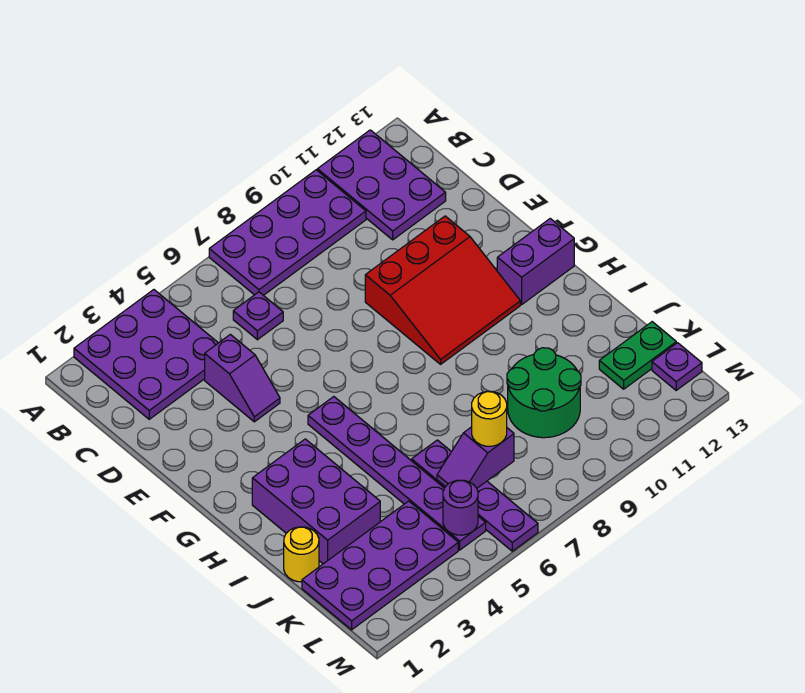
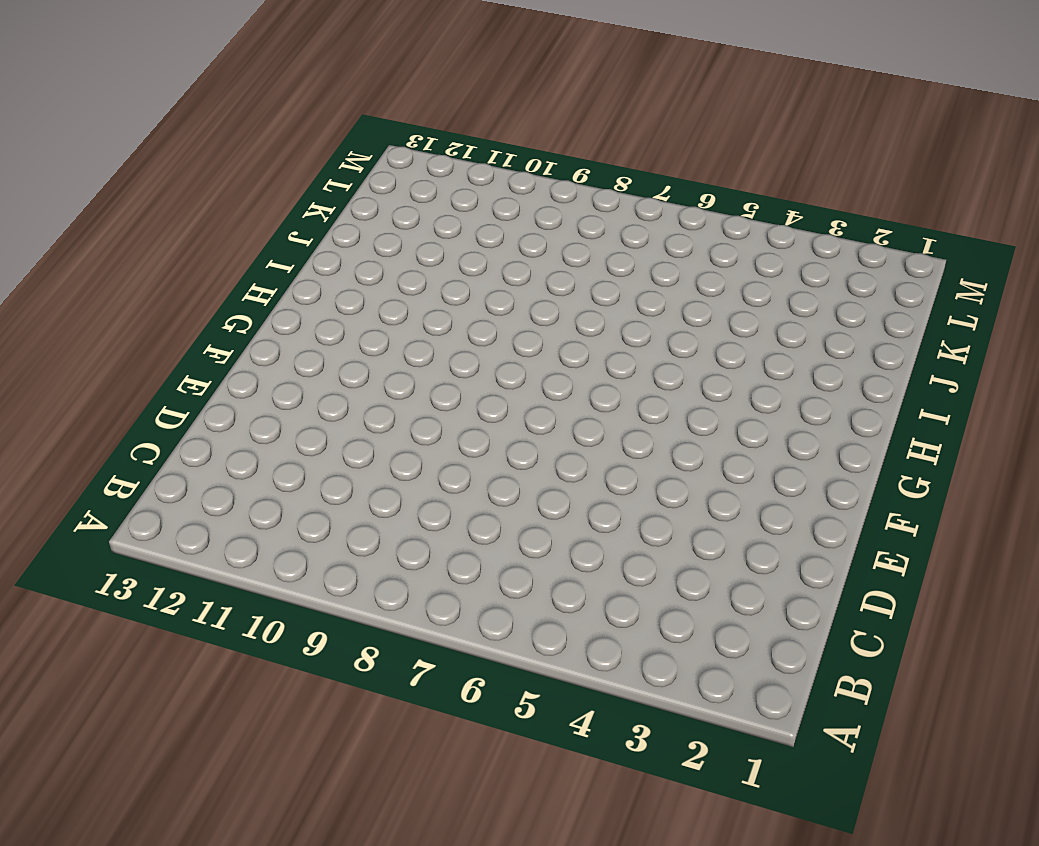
none -> purple 3x3 plate [74,290,218,419]
none -> purple 2x4 plate [209,170,366,295]
none -> purple 2x3 plate [317,130,446,240]

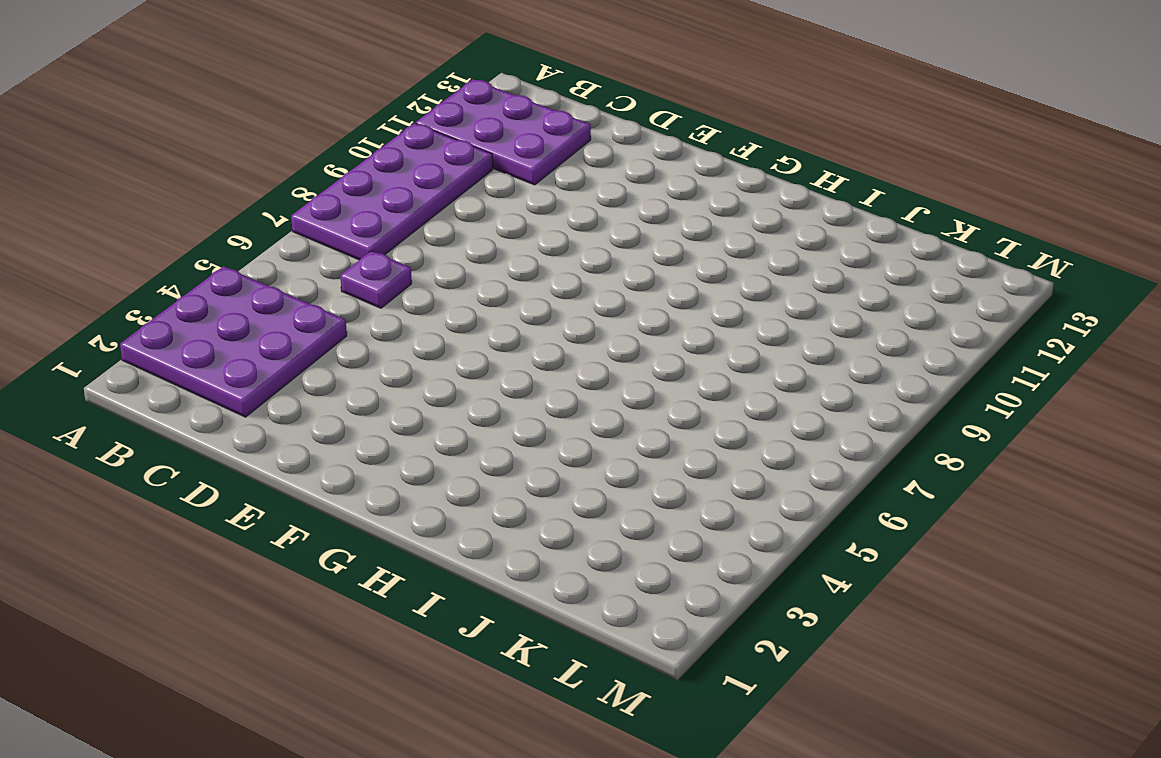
none -> purple 1x2 slope [205,334,280,422]
none -> red 3x3 slope [365,216,520,364]
none -> purple 1x6 plate [308,397,486,550]

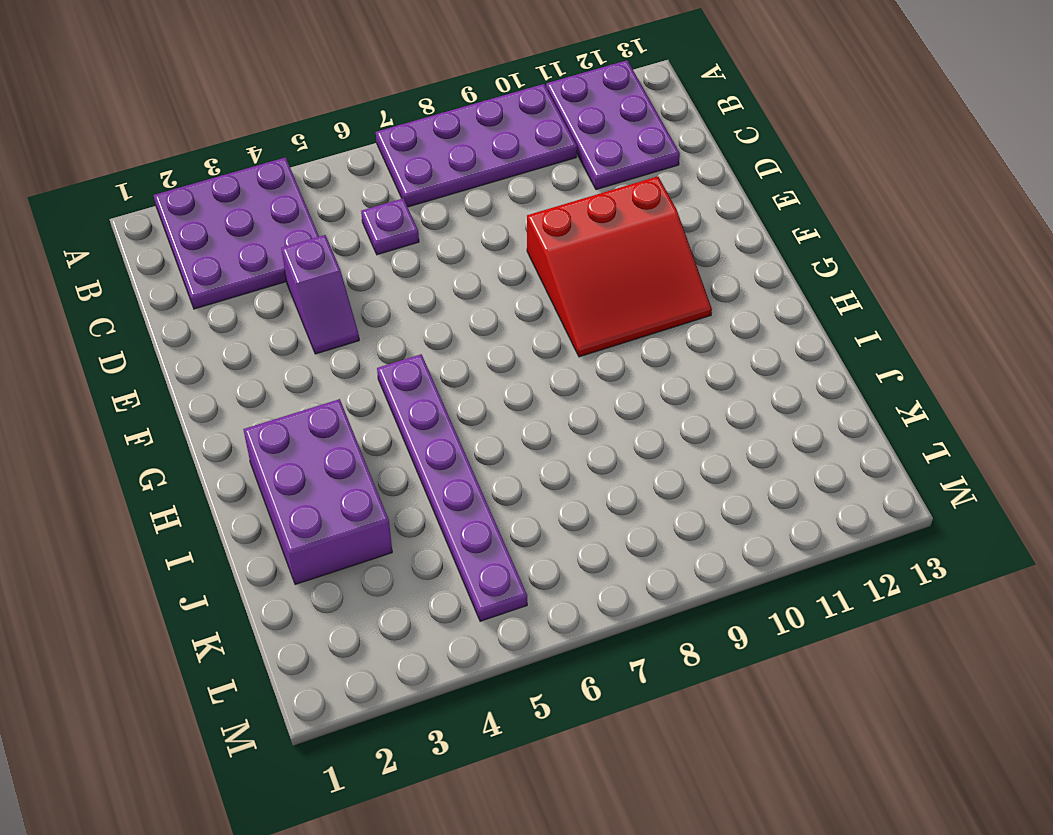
none -> purple 1x2 brick [497,219,574,304]
none -> yellow 1x1 round brick [284,527,319,582]
none -> purple 1x4 plate [412,440,538,551]

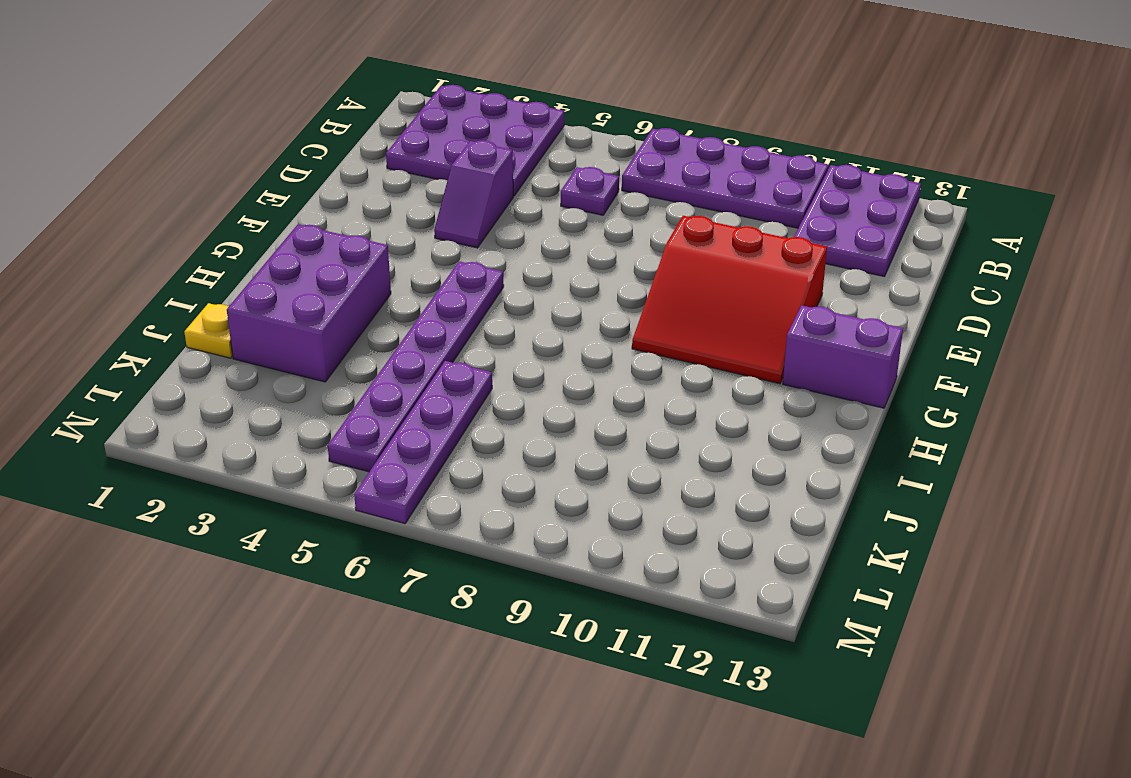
yellow 1x1 plate [184,303,233,358] -> yellow 1x1 round brick [284,527,319,582]
none -> green 2x2 round brick [507,348,581,438]
none -> purple 2x4 plate [302,501,458,630]
none -> green 1x2 plate [599,322,676,389]

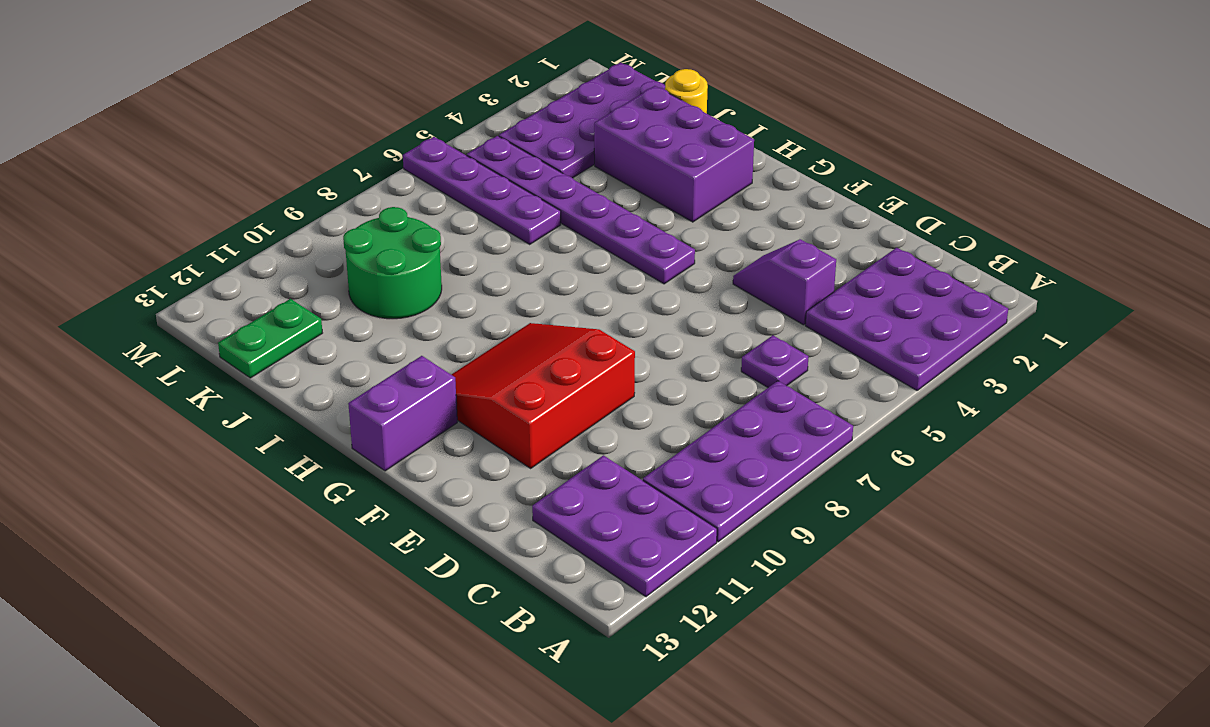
none -> purple 1x1 plate [652,343,702,390]
none -> purple 1x2 slope [437,427,514,488]
none -> purple 1x1 round brick [443,480,478,535]

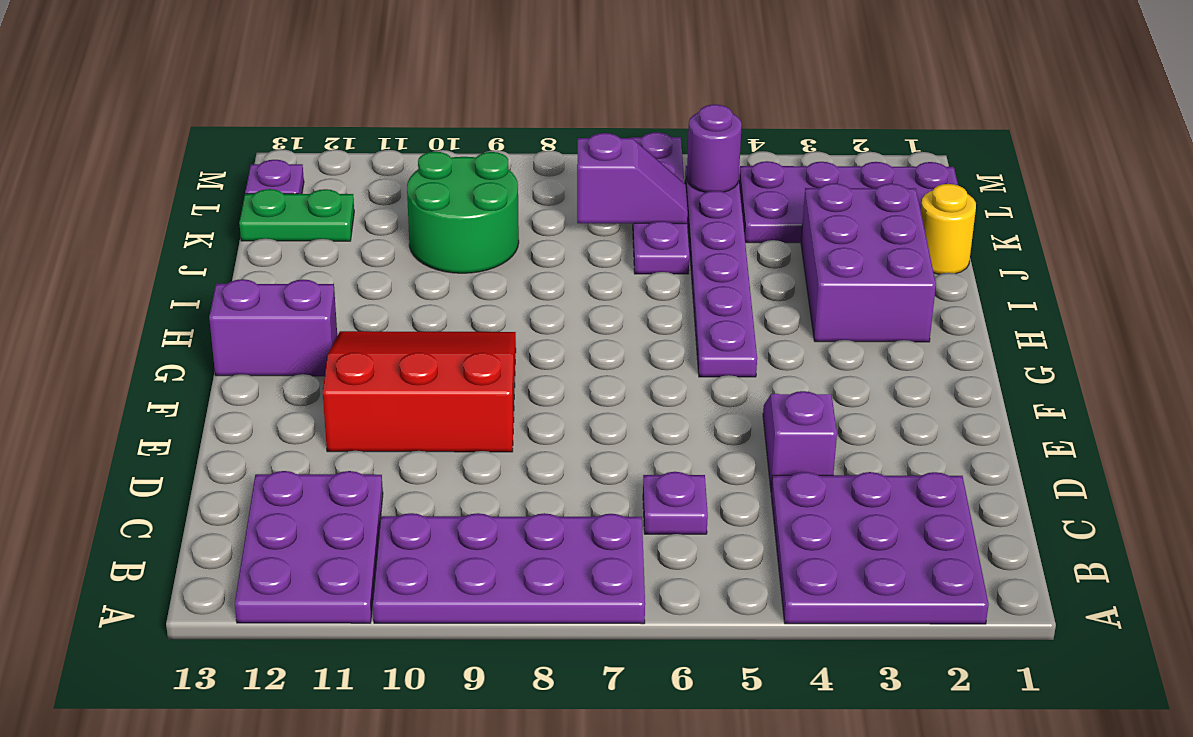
none -> yellow 1x1 round brick [472,391,507,446]

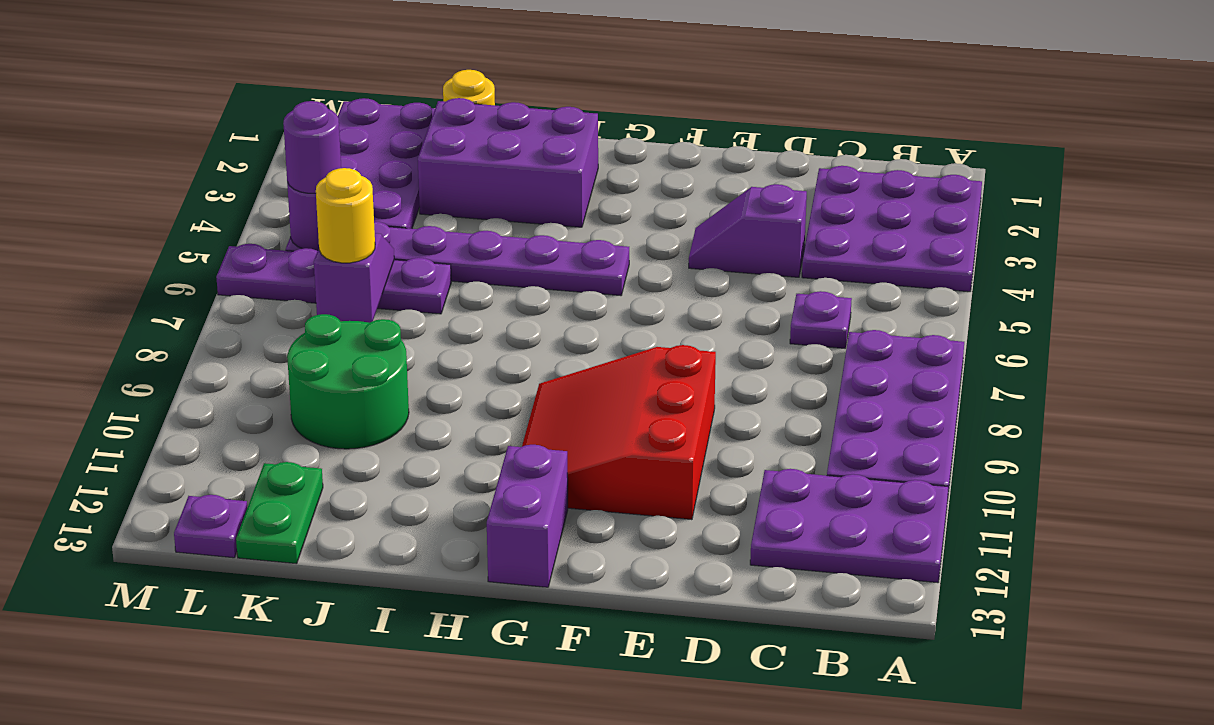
purple 1x1 round brick [283,101,341,193] -> none

